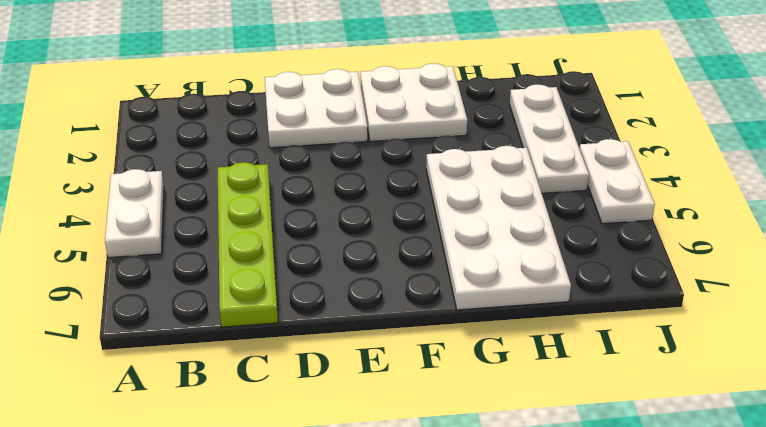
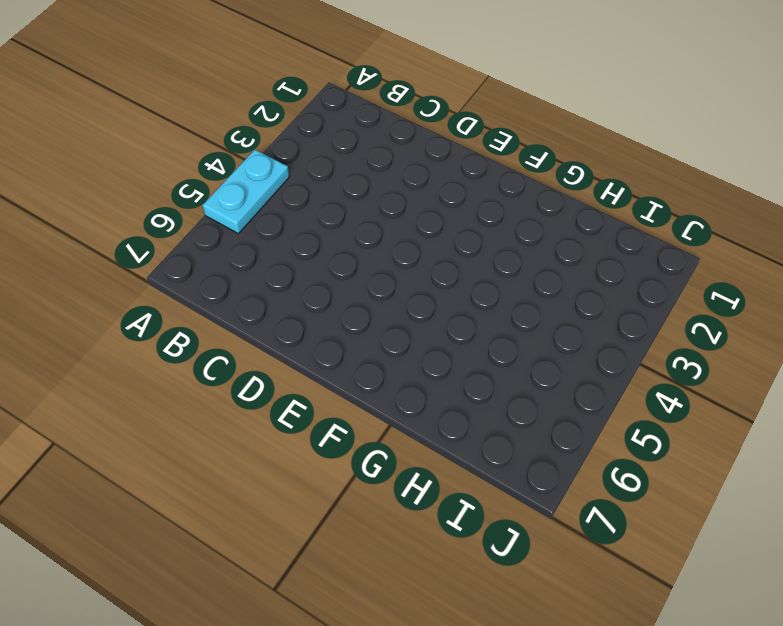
cyan 1x2 plate [203,150,289,234] -> white 1x2 plate [105,169,164,258]
none -> lime 1x4 plate [218,162,278,327]
none -> white 2x2 plate [265,69,367,148]

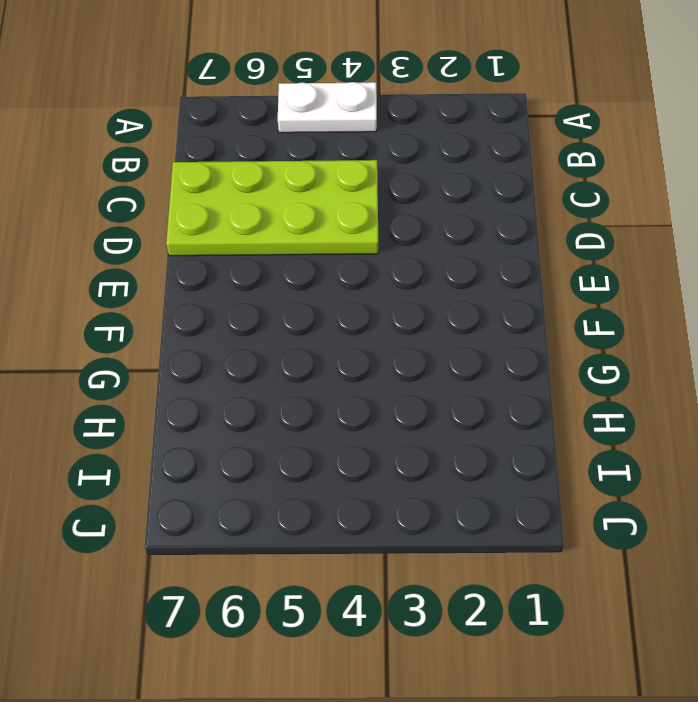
lime 2x4 plate [166,160,378,256] -> lime 1x4 plate [218,162,278,327]
none -> white 2x2 plate [265,69,367,148]
none -> white 2x2 plate [361,63,467,141]

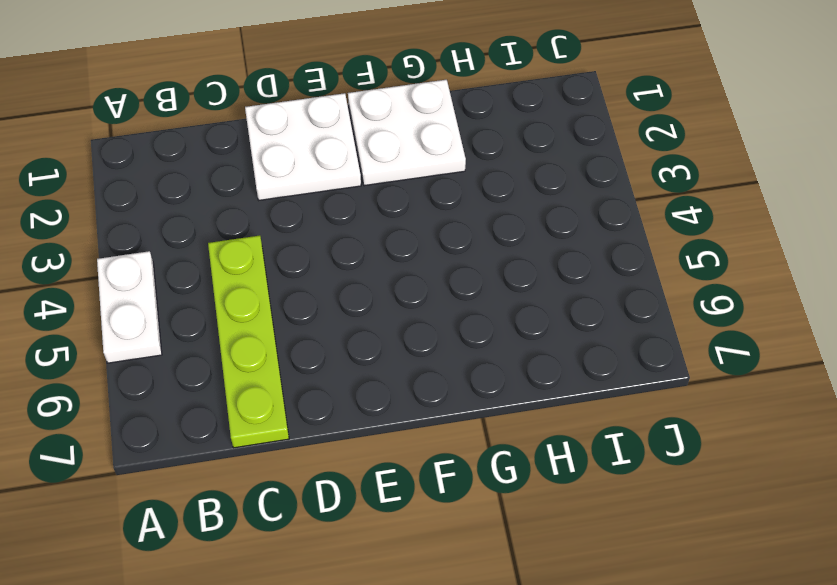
none -> white 2x4 plate [426,146,571,310]
none -> white 1x3 plate [510,85,589,193]

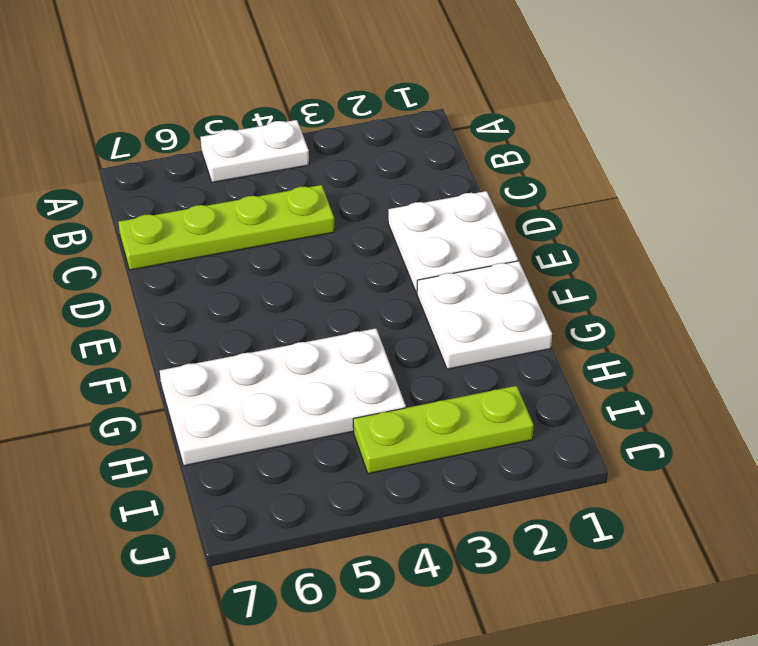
lime 1x3 plate [353,386,534,474] -> white 1x3 plate [510,85,589,193]
none -> white 1x2 plate [580,139,655,224]

